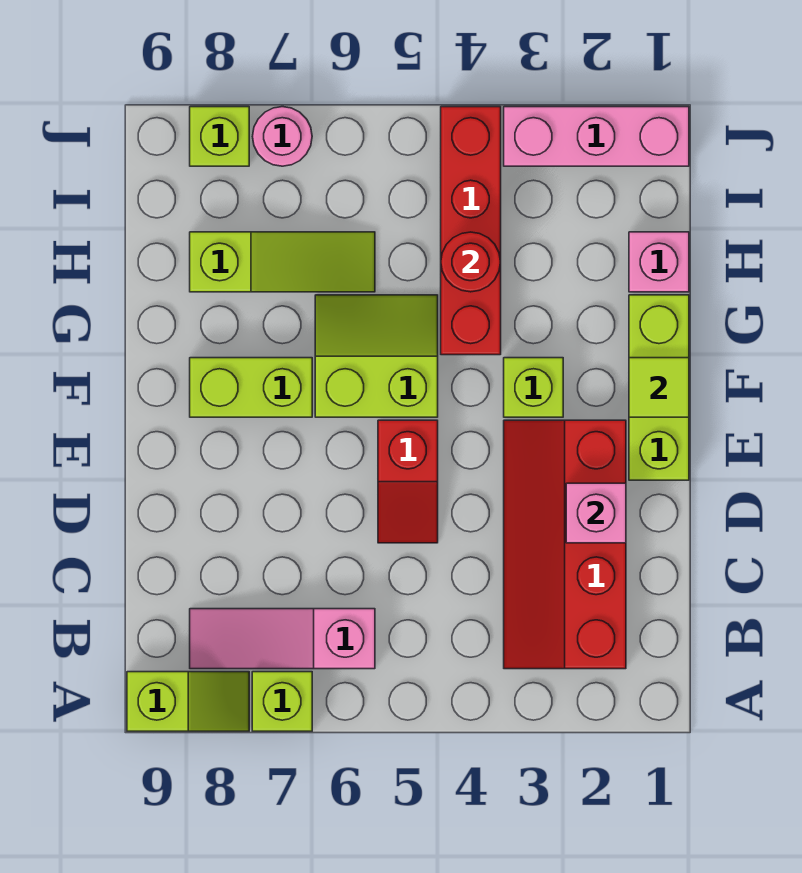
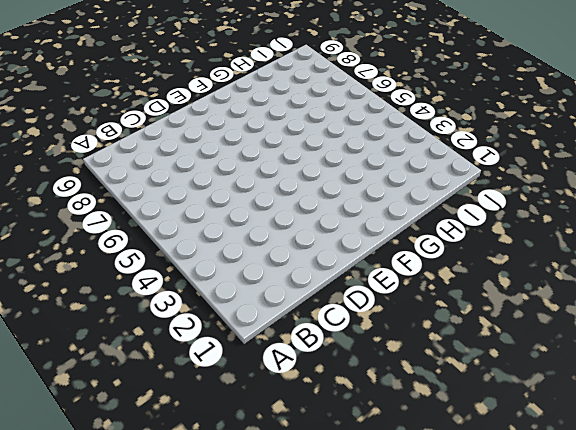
none -> lime 1x1 brick [252,672,312,731]
none -> lime 1x2 slope [127,672,249,731]
none -> red 2x4 slope [504,420,626,669]

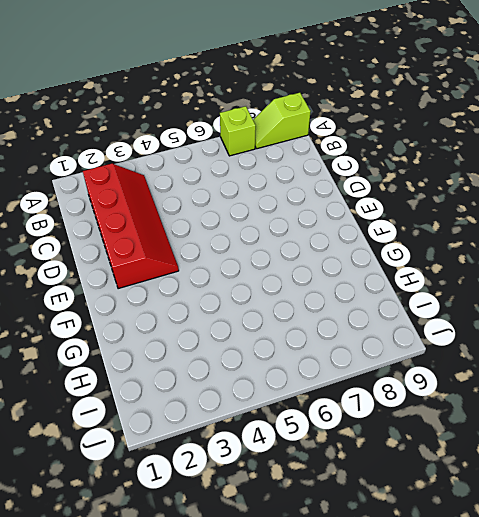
none -> pink 1x3 slope [190,609,375,669]
none -> red 1x2 slope [378,420,438,543]
none -> lime 1x3 brick [629,295,689,480]

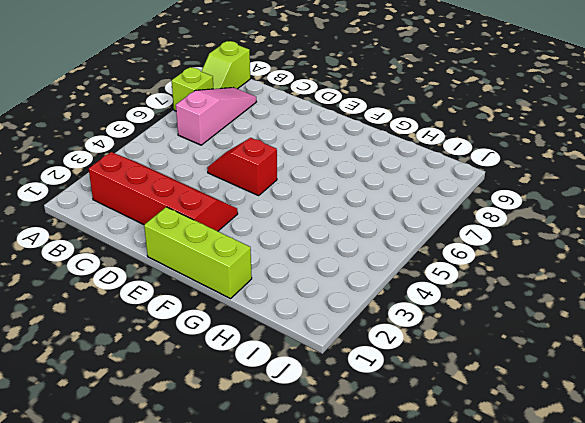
none -> lime 1x1 brick [504,358,563,417]
none -> lime 2x2 slope [315,295,438,417]
none -> lime 1x2 brick [190,358,312,417]

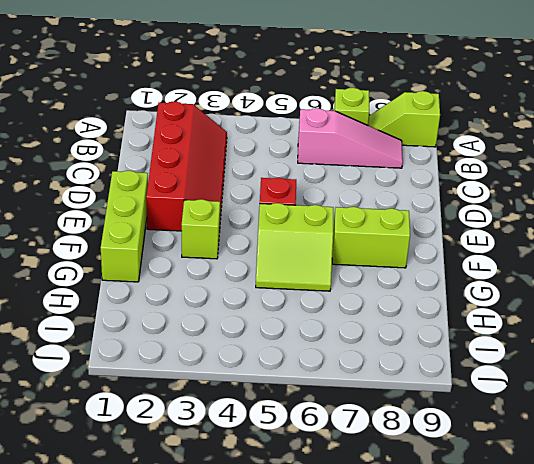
none -> red 1x4 brick [441,107,501,355]
none -> pink 1x1 brick [629,232,689,292]
none -> lime 1x3 slope [190,232,375,292]

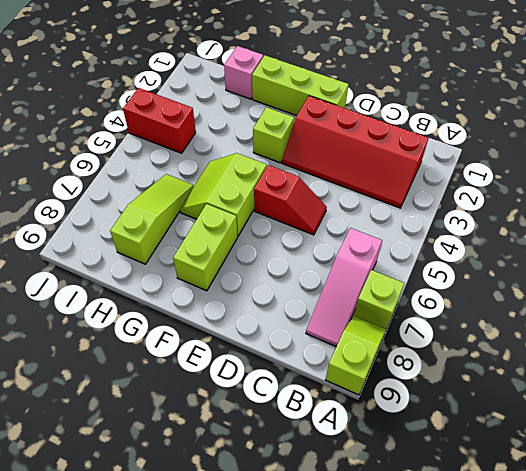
red 1x2 brick [123,88,196,153] -> red 1x4 brick [441,107,501,355]
none -> pink 1x3 brick [504,107,689,166]
none -> pink 1x1 round brick [253,107,312,166]
none -> lime 1x1 brick [190,107,249,166]

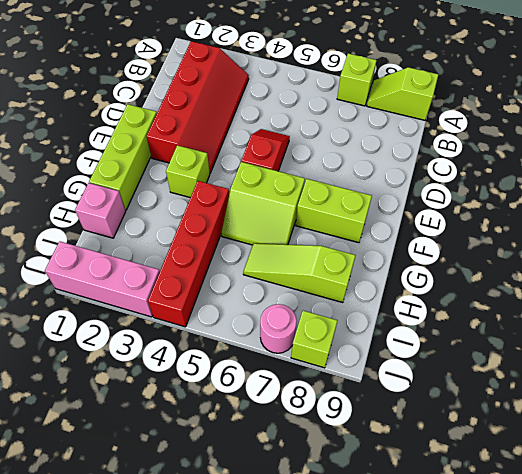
none -> pink 1x3 slope [190,609,375,669]
none -> pink 1x1 brick [566,483,626,543]
none -> lime 1x1 tile [629,358,689,417]

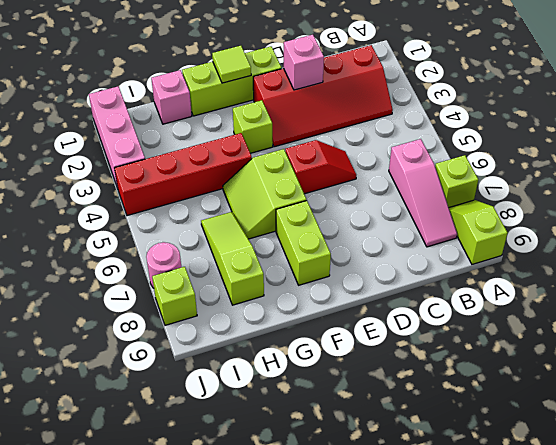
none -> red 1x1 round brick [441,232,501,292]

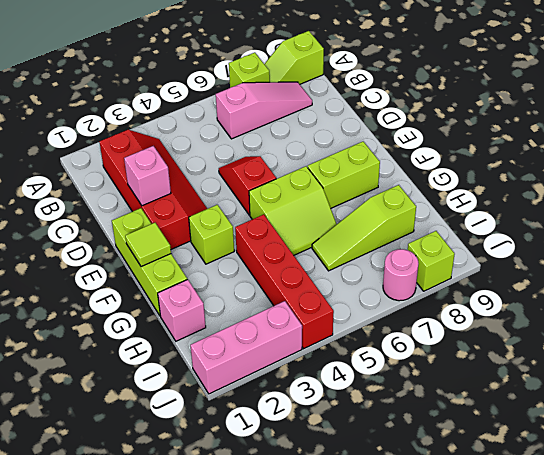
none -> red 1x1 round brick [441,232,501,292]

